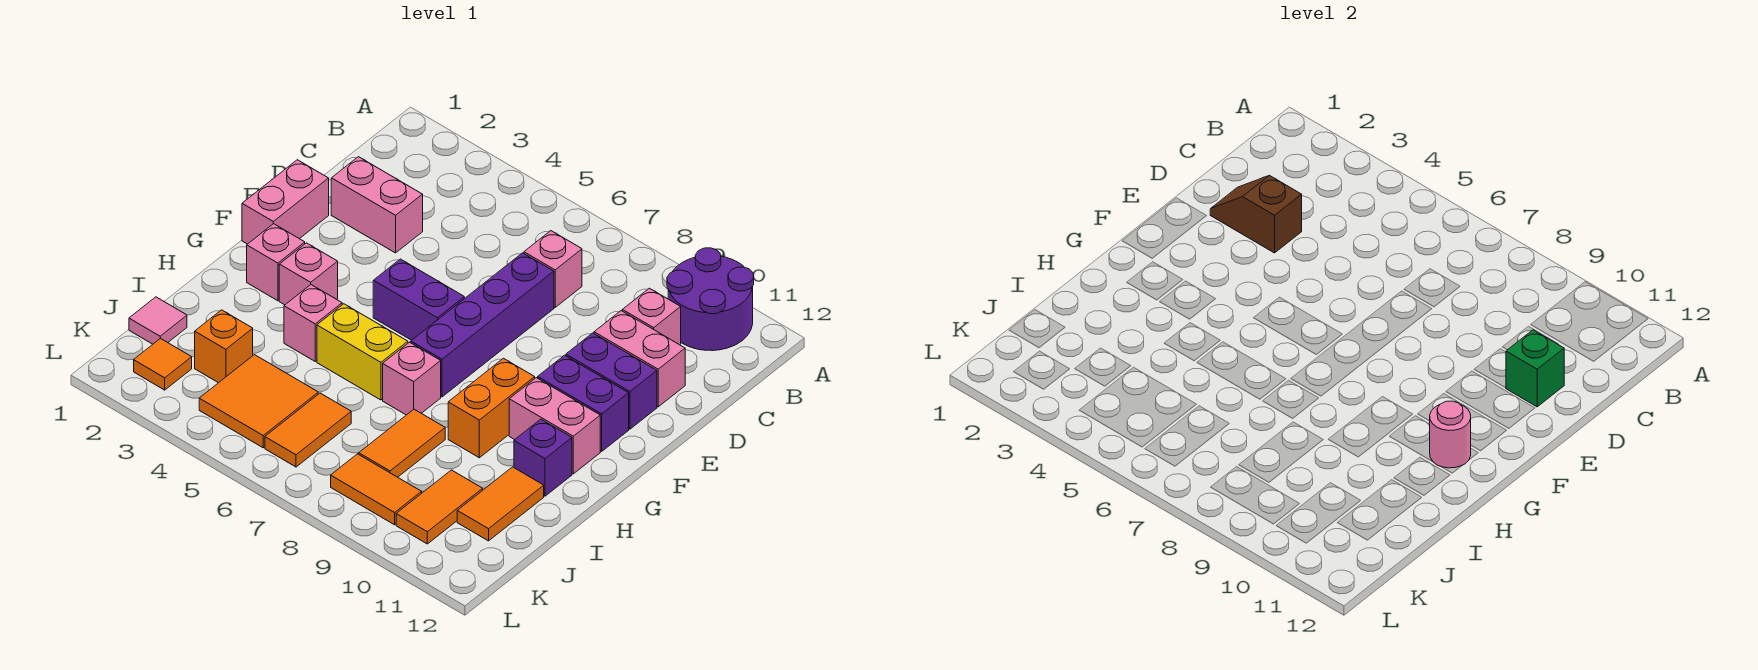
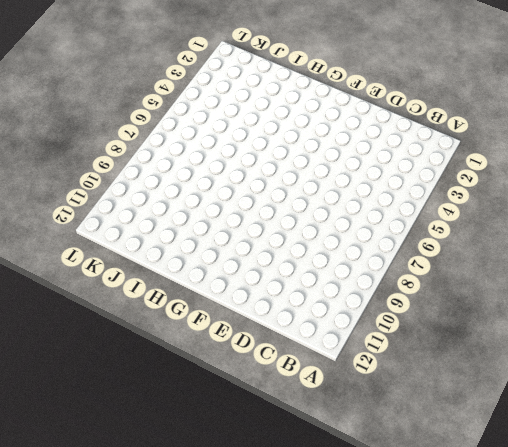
none -> purple 2x2 round brick [667,248,754,351]
none -> pink 1x1 brick [524,231,582,307]
none -> pink 1x1 brick [622,288,681,345]
none -> pink 1x2 brick [331,157,423,253]

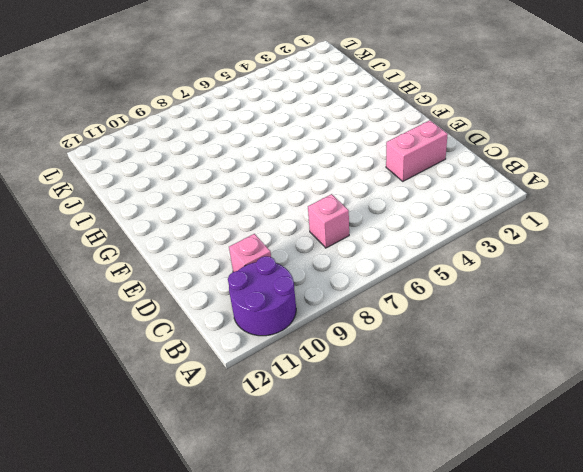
none -> purple 1x4 brick [411,253,554,397]
none -> pink 1x2 brick [594,311,685,407]
none -> pink 1x2 brick [242,160,329,244]
none -> purple 1x2 brick [566,333,657,429]

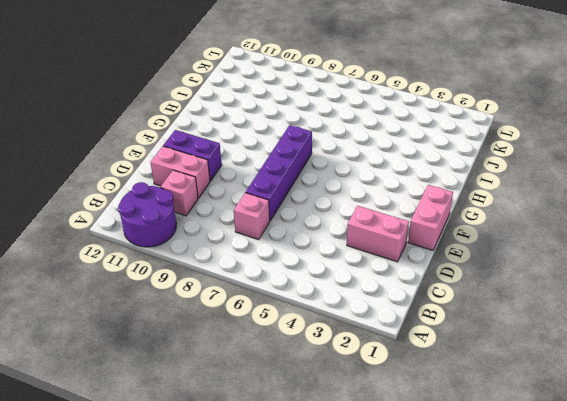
none -> purple 1x2 brick [373,259,464,340]
none -> purple 1x2 brick [538,355,629,451]
none -> pink 1x1 brick [247,224,305,301]
none -> pink 1x1 brick [279,243,338,305]

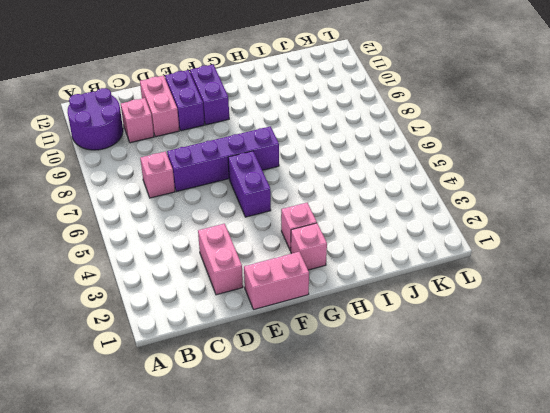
none -> orange 1x2 brick [448,358,535,458]
none -> pink 1x2 brick [509,378,600,474]
none -> pink 1x1 brick [284,285,342,361]
none -> yellow 1x2 brick [317,304,408,400]

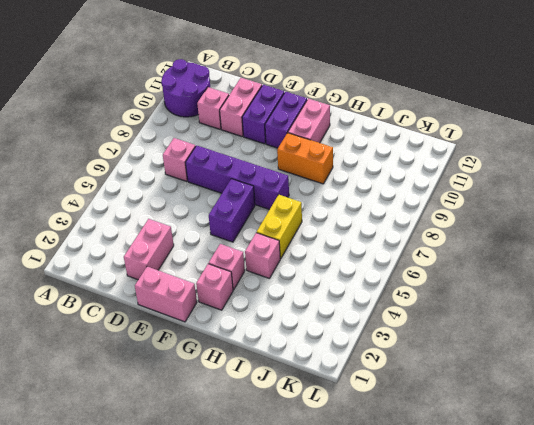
none -> pink 1x1 brick [383,342,441,415]
none -> purple 1x1 brick [514,419,572,496]
none -> orange 1x2 tile [359,409,445,477]
none -> orange 1x2 tile [457,467,544,541]

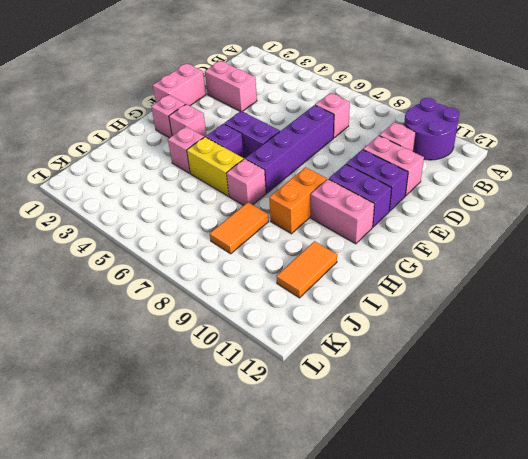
purple 1x1 brick [206,124,244,158] -> purple 1x1 brick moved to [514,419,572,496]
none -> pink 1x1 tile [129,297,187,344]
none -> orange 1x1 brick [195,310,253,383]
none -> orange 2x2 tile [199,355,318,448]
none -> orange 1x2 tile [265,393,351,467]

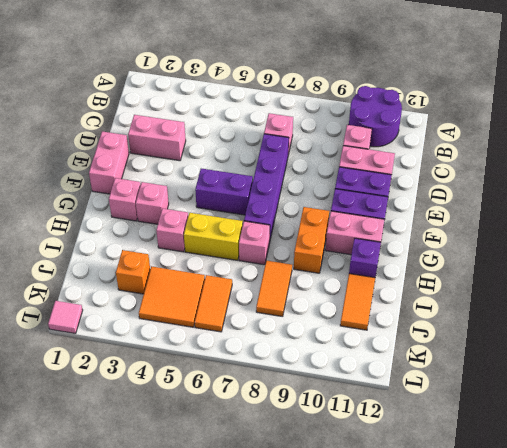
pink 1x1 tile [48,301,83,334] -> pink 1x1 tile moved to [129,297,187,344]
none -> orange 1x2 tile [396,470,483,544]
none -> orange 1x1 tile [134,338,192,390]
none -> orange 1x2 tile [331,454,422,525]
none -> brown 1x2 slope [1210,175,1302,253]

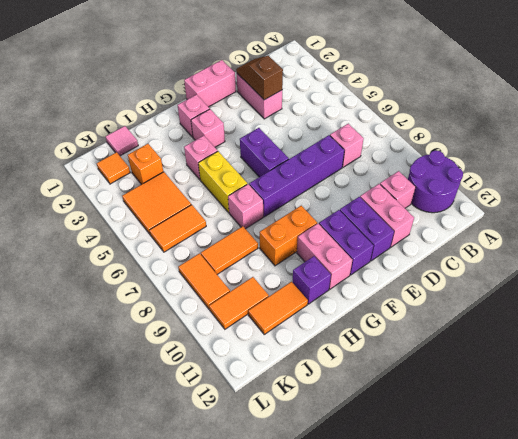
none -> green 1x1 brick [1506,330,1564,407]
none -> pink 1x1 round brick [1430,401,1471,468]

